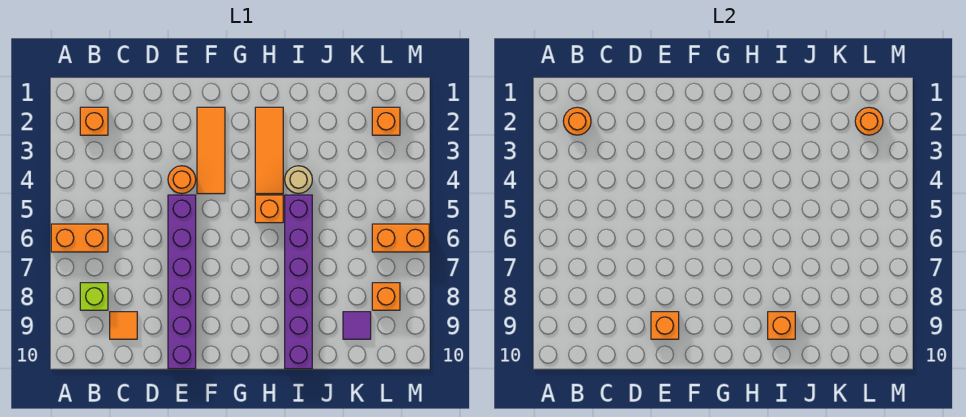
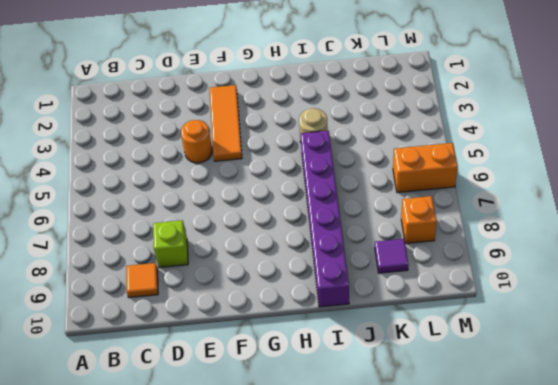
lime 1x1 brick [153,220,188,268] -> lime 1x1 brick moved to [80,283,108,310]
none -> orange 1x2 brick [51,224,108,252]
none -> orange 1x1 brick [80,107,108,135]
none -> purple 1x6 brick [168,195,196,369]

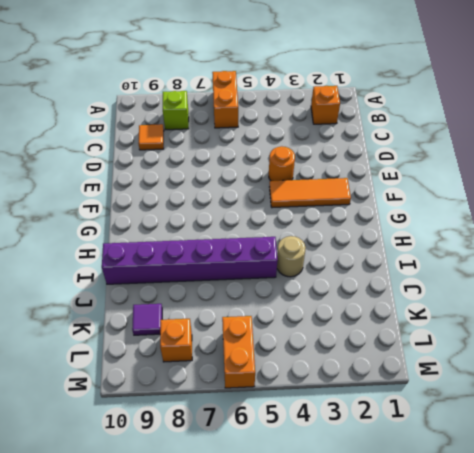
none -> purple 1x6 brick [168,195,196,369]
none -> orange 1x3 tile [255,107,283,194]
none -> orange 1x1 brick [255,195,283,223]

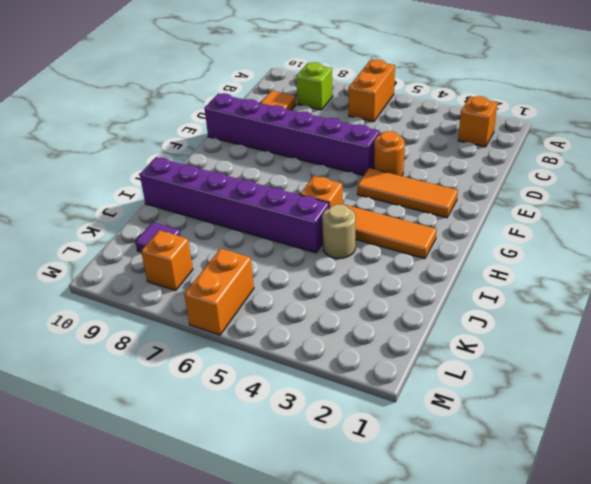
none -> orange 1x1 brick [372,107,400,135]
none -> orange 1x1 round brick [563,107,591,135]
none -> orange 1x1 brick [651,312,679,339]

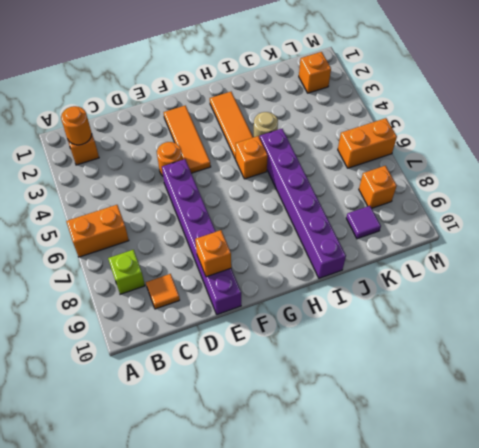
none -> orange 1x1 brick [768,312,795,339]
none -> orange 1x1 round brick [855,107,883,135]

